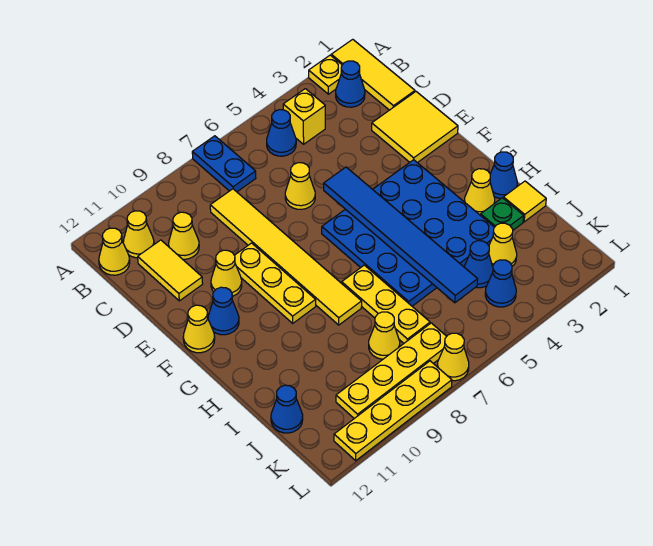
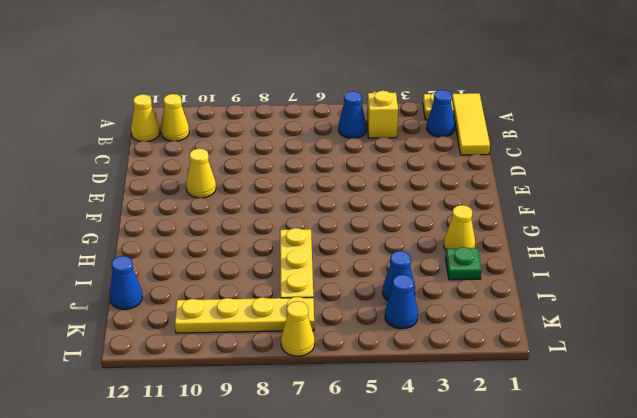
none -> blue 1x2 plate [192,136,256,192]
none -> yellow 1x6 tile [210,189,362,325]
none -> yellow 1x1 cone [169,212,199,259]
none -> yellow 1x2 tile [138,240,203,301]

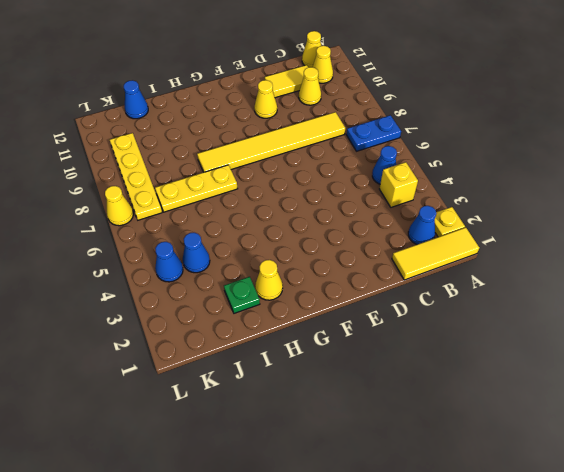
none -> yellow 2x2 tile [372,92,458,163]
none -> yellow 1x1 cone [285,163,315,209]
none -> yellow 1x3 plate [234,243,316,323]
none -> blue 4x4 plate [322,160,494,306]

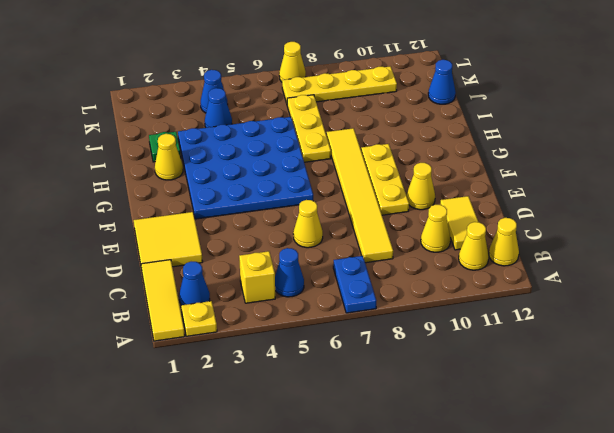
none -> blue 1x1 cone [208,287,239,335]
none -> yellow 1x1 cone [183,305,215,353]
none -> blue 1x1 cone [490,152,517,199]
none -> yellow 1x1 tile [503,181,546,222]

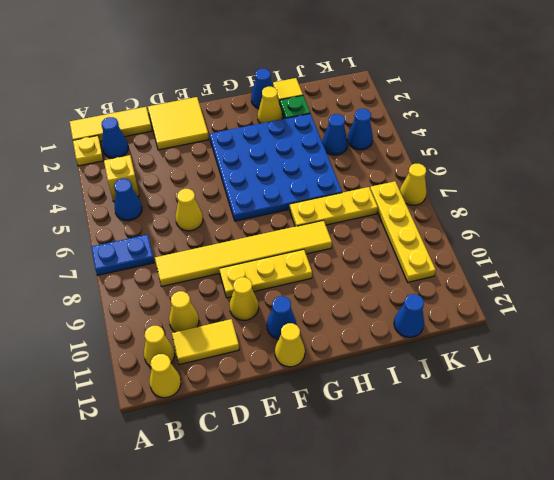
none -> yellow 1x1 cone [489,223,517,267]
none -> yellow 1x1 cone [369,312,400,359]
none -> yellow 1x4 plate [334,361,452,461]
none -> blue 1x6 tile [324,167,478,303]

